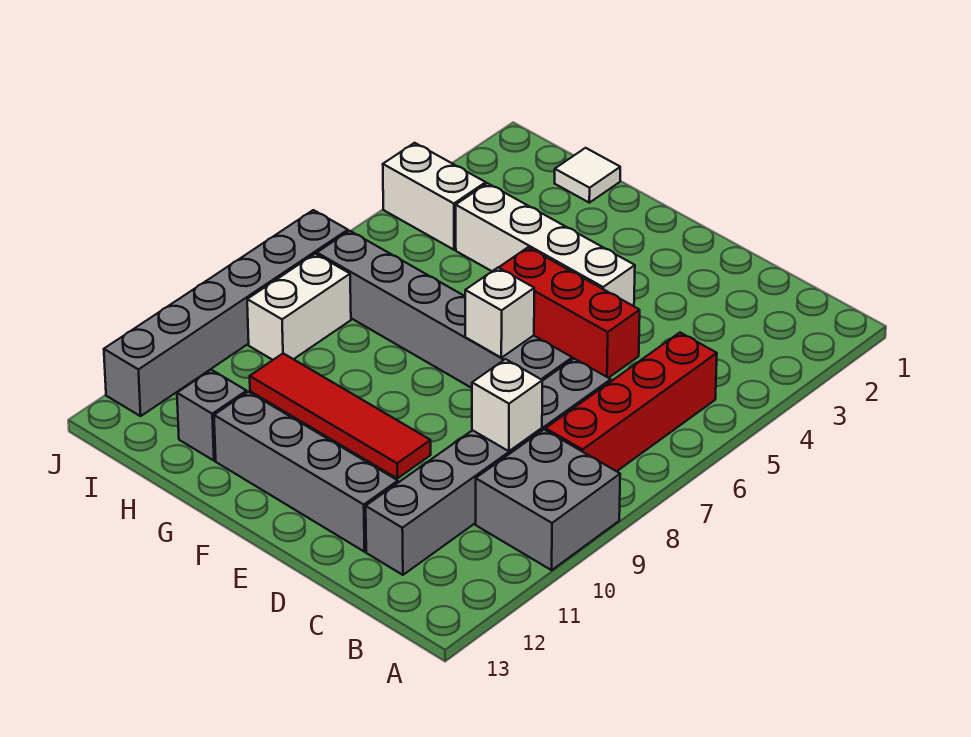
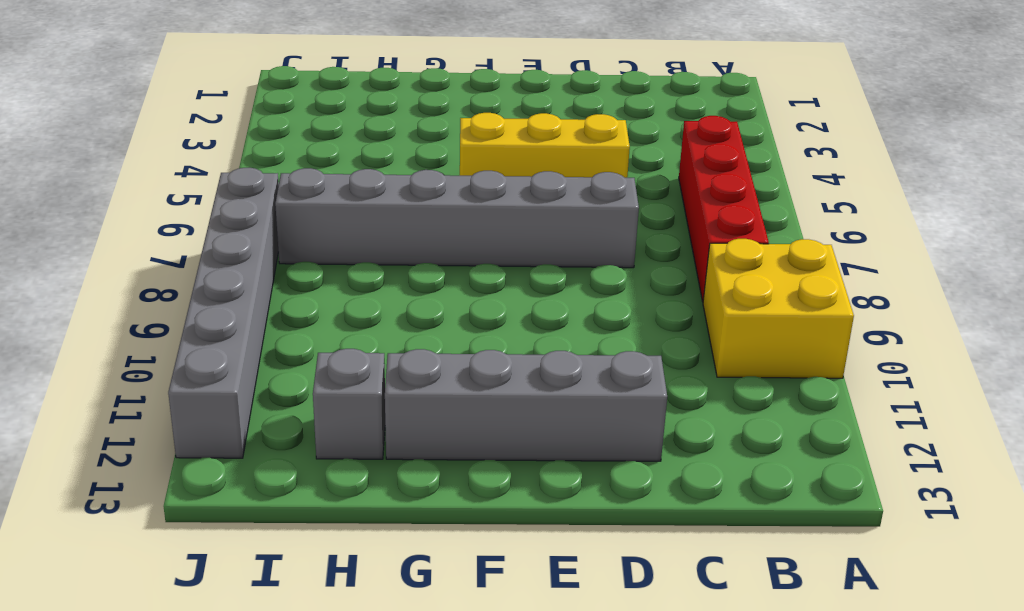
yellow 2x2 brick [703,239,854,378] -> grey 2x2 brick [476,430,620,570]
yellow 1x3 brick [460,113,630,178] -> red 1x3 brick [499,247,640,378]
none -> grey 1x6 brick [366,359,611,575]
none -> white 1x4 brick [456,183,635,306]
none -> red 1x4 tile [250,353,431,478]

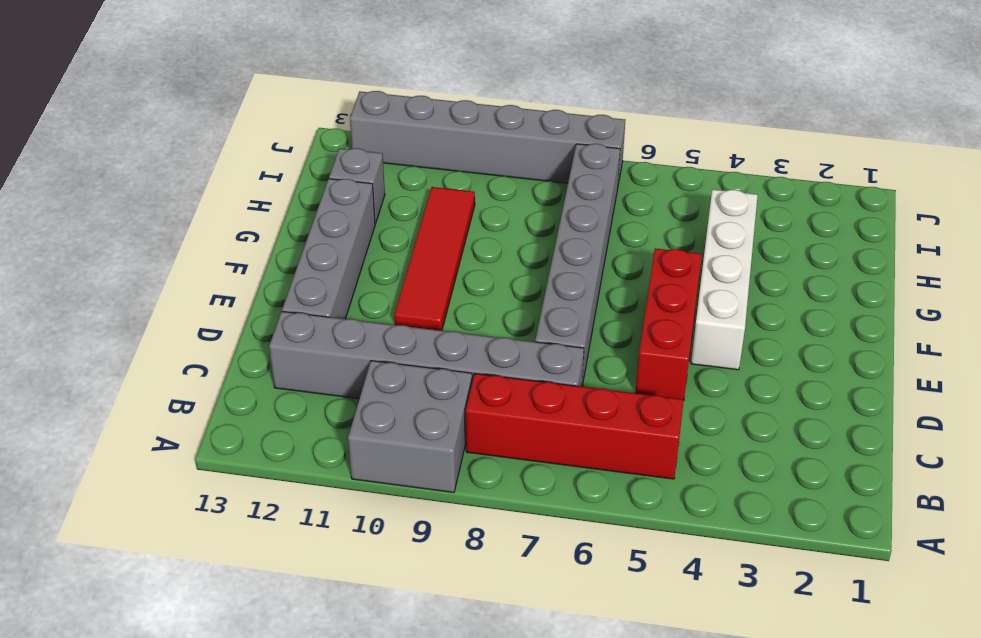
none -> white 1x1 tile [555,148,620,203]
none -> white 1x2 brick [383,143,486,250]
none -> white 1x2 brick [247,254,351,360]

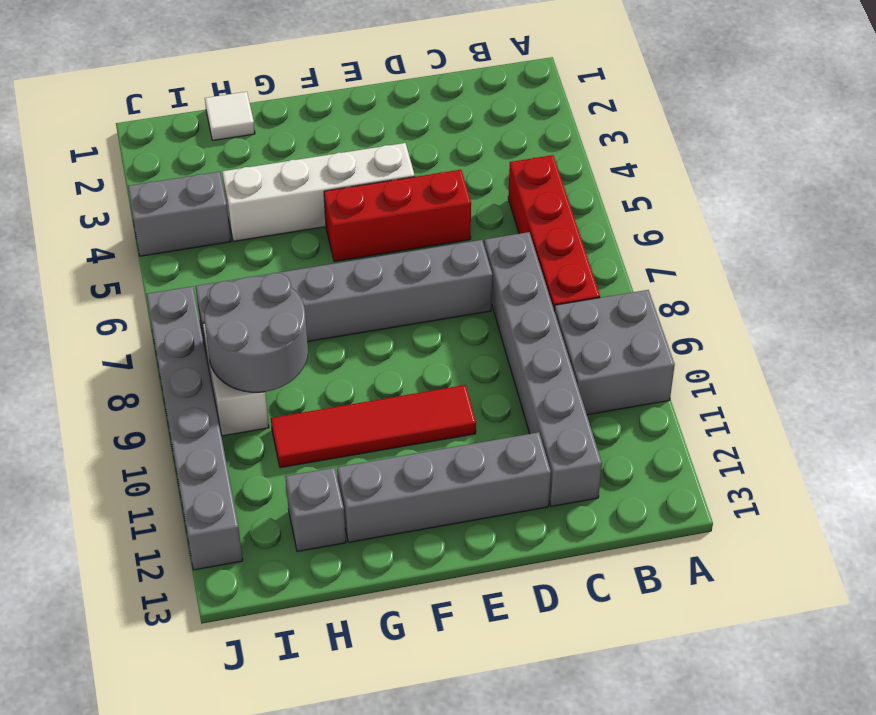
grey 2x2 round brick [204,273,308,392] -> none
grey 1x2 brick [128,172,231,256] -> white 1x2 brick [383,143,486,250]
none -> white 1x1 brick [472,359,542,451]
none -> white 1x1 brick [465,268,534,358]

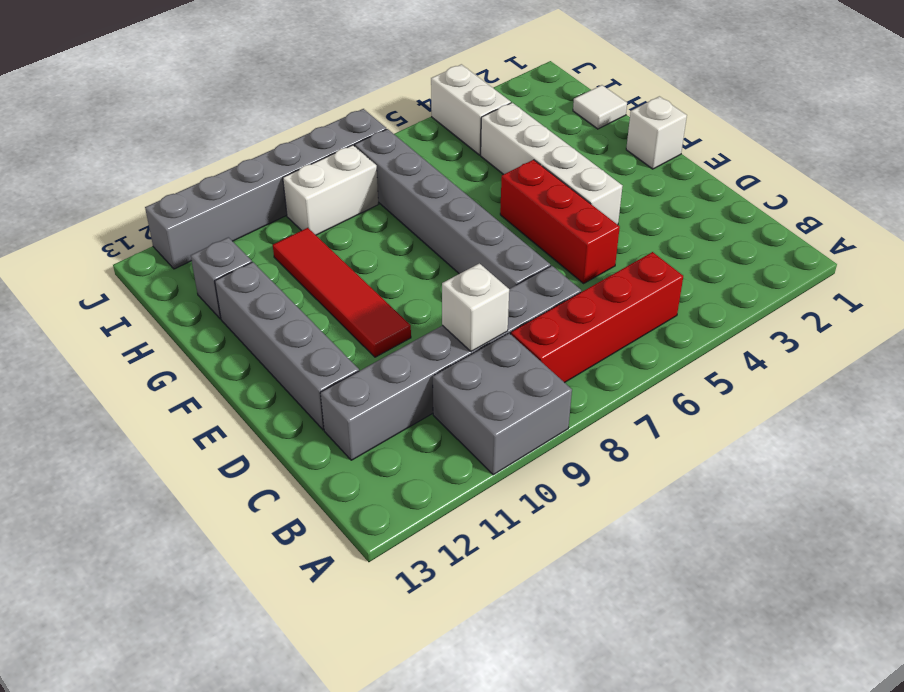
white 1x1 brick [626,96,687,169] -> white 1x1 brick moved to [465,268,534,358]

